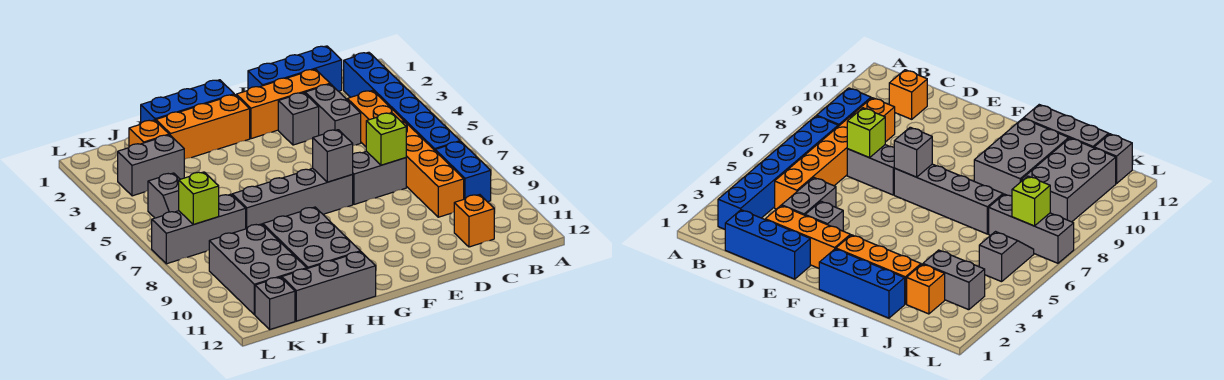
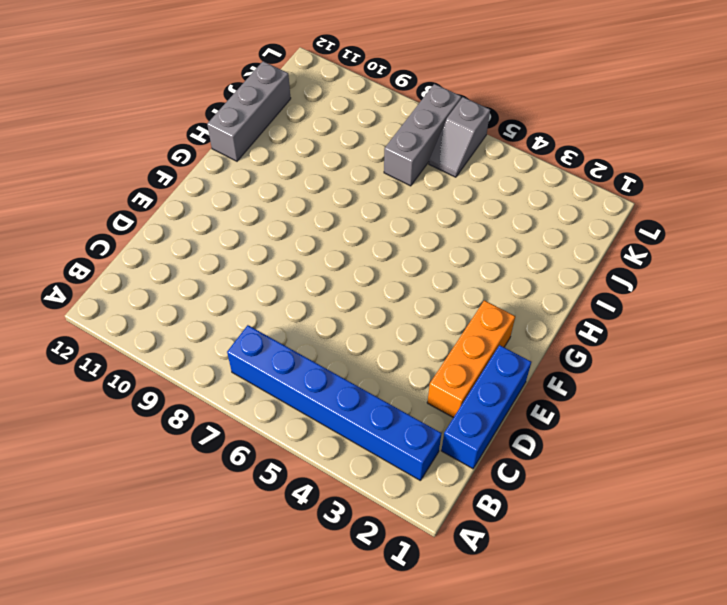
grey 1x2 slope [429,97,490,177] -> grey 1x2 slope turned to [148,173,180,218]
none -> blue 1x2 brick [435,141,491,202]
none -> orange 1x6 brick [347,90,464,217]
none -> orange 1x1 brick [454,195,494,247]

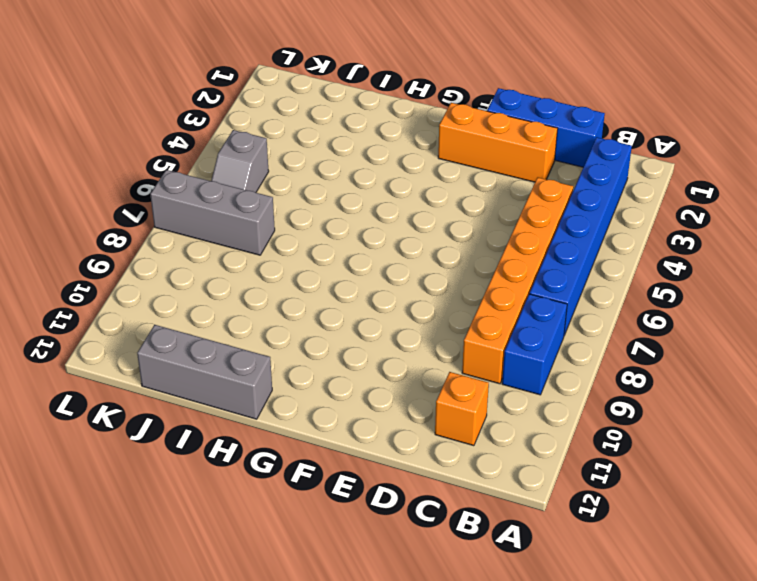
none -> grey 1x2 brick [305,84,361,145]
none -> grey 1x2 brick [352,151,406,204]
none -> grey 1x1 brick [278,93,319,145]

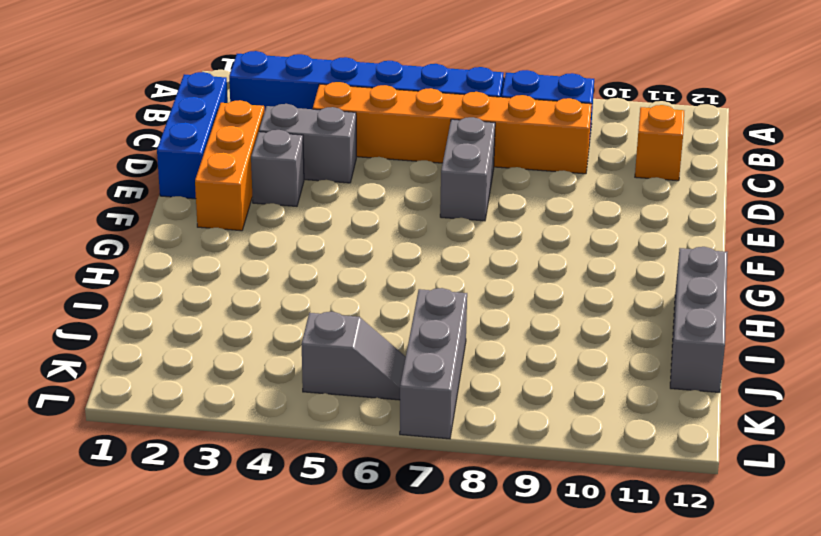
none -> grey 1x4 brick [232,168,353,229]
none -> blue 1x3 brick [141,80,234,123]
none -> orange 1x3 brick [156,95,250,160]

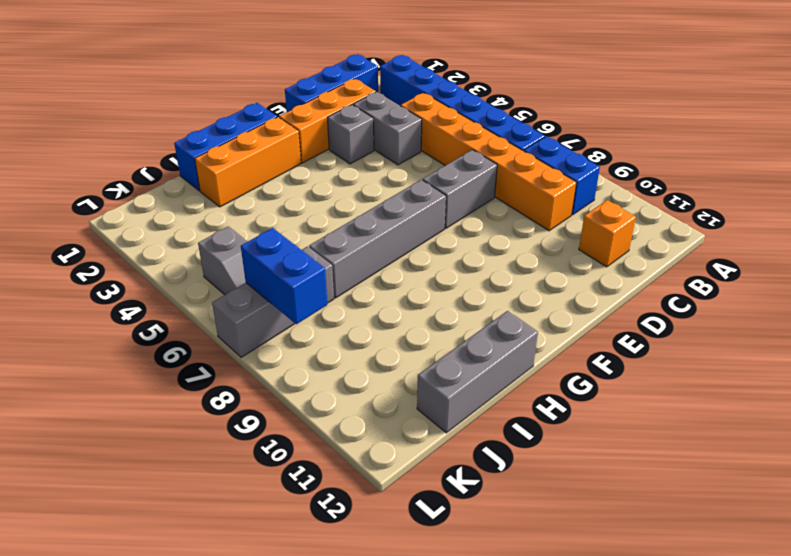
blue 1x2 brick [241,228,327,324] -> lime 1x1 brick [179,172,219,224]
none -> grey 2x3 brick [263,207,360,268]
none -> orange 1x1 brick [129,120,169,147]
none -> grey 1x2 brick [118,135,184,196]

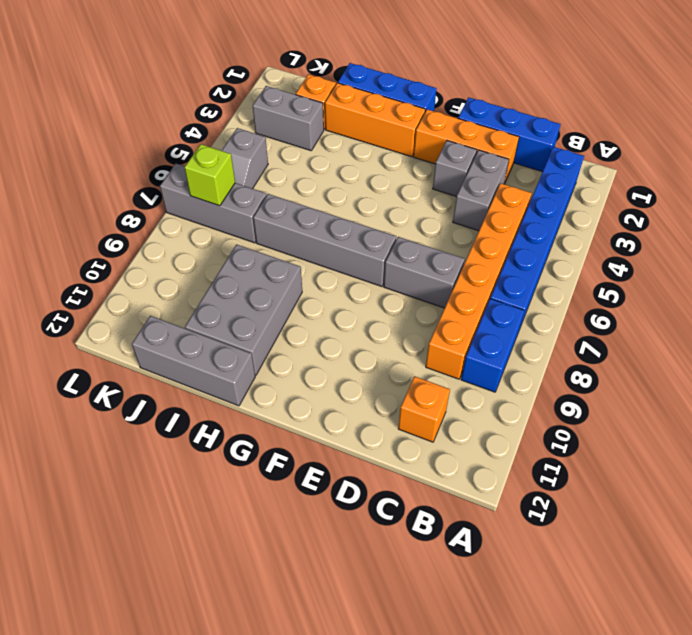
none -> grey 2x3 brick [209,224,307,315]
none -> grey 1x1 brick [255,277,295,329]
none -> lime 1x1 brick [366,113,406,165]

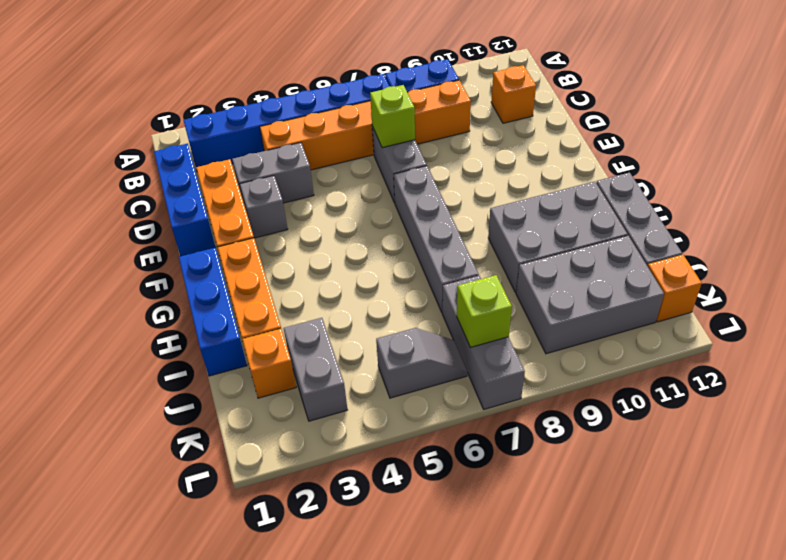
orange 1x1 brick [648,255,702,322] -> grey 1x1 brick [255,277,295,329]
none -> grey 1x1 brick [313,130,353,182]

